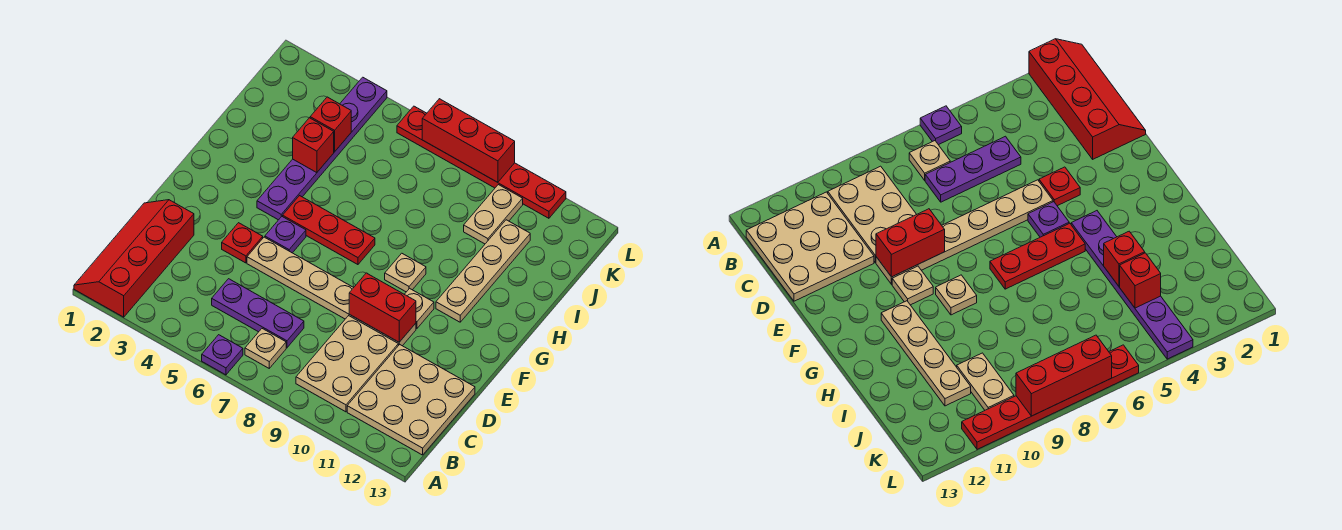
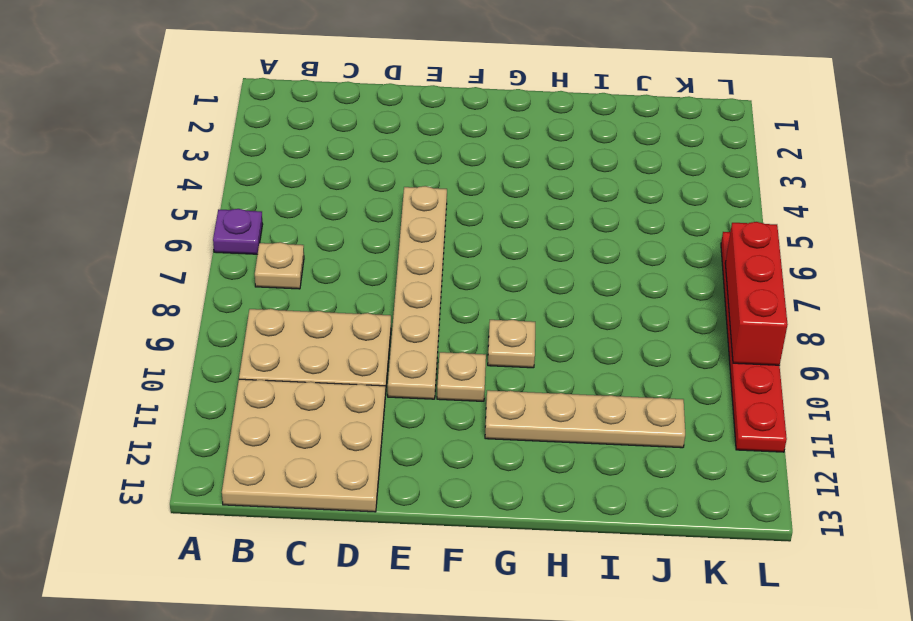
none -> red 2x4 slope [74,200,194,317]
none -> purple 1x3 plate [212,279,304,348]
none -> red 1x1 plate [222,223,263,263]

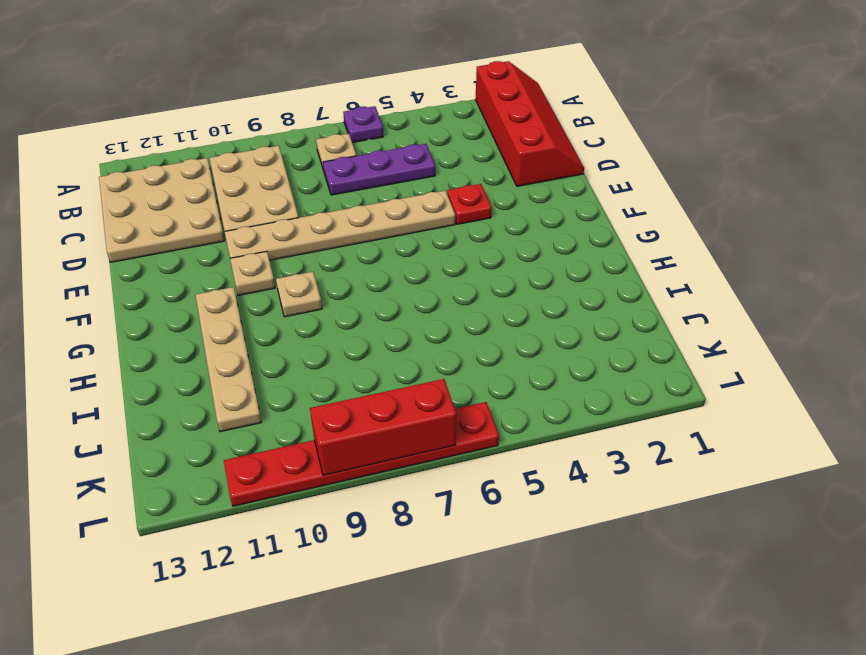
none -> purple 1x1 plate [265,216,306,253]
none -> purple 1x6 plate [257,77,387,220]
none -> red 1x3 plate [283,196,375,265]

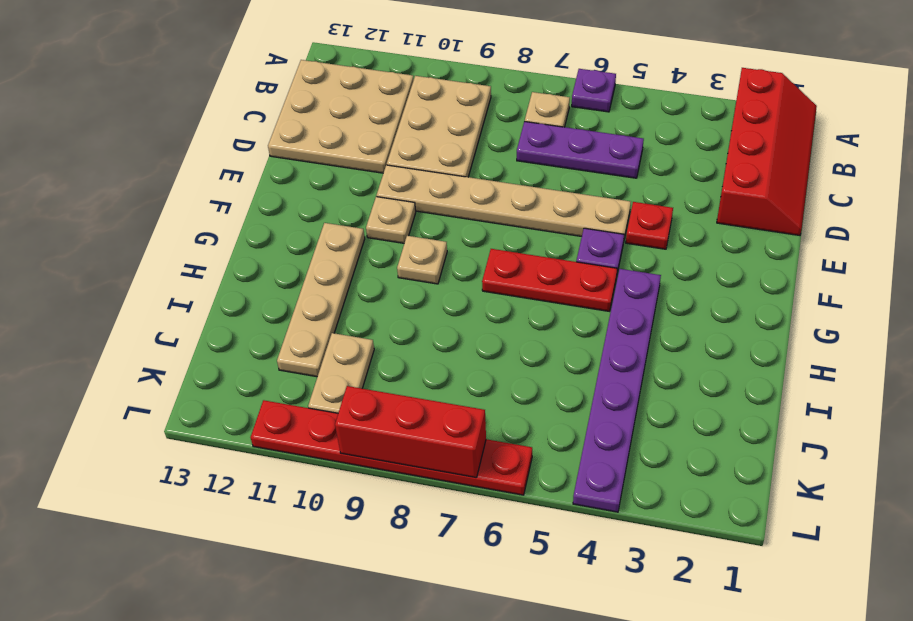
none -> red 1x2 brick [349,273,416,342]
none -> red 1x1 brick [293,118,334,173]
none -> red 1x1 brick [310,97,351,152]

